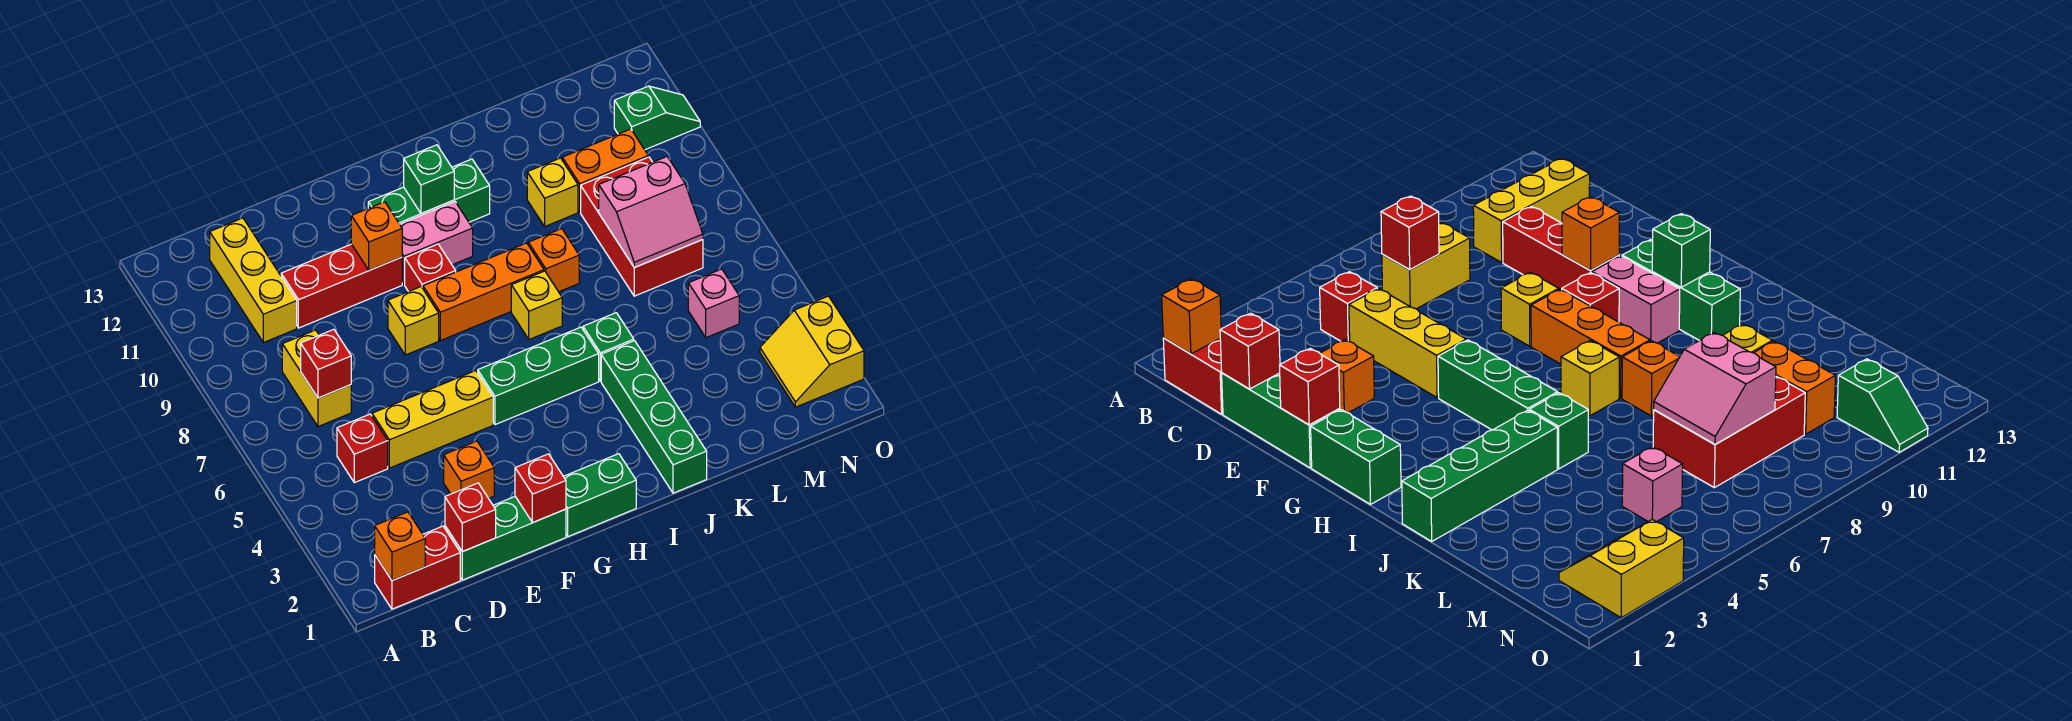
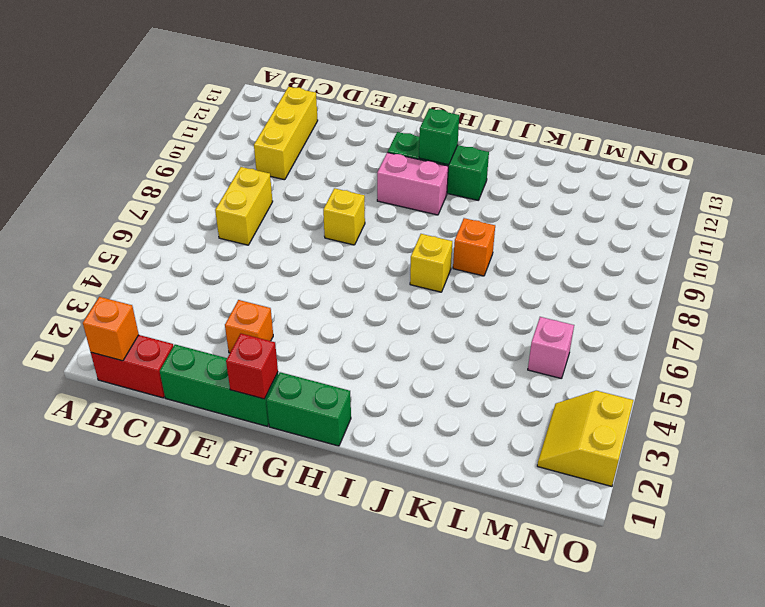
none -> red 1x1 brick [337,414,388,483]
none -> yellow 1x3 brick [372,371,493,468]
none -> red 1x3 brick [281,244,402,328]
none -> green 1x3 brick [478,327,599,425]

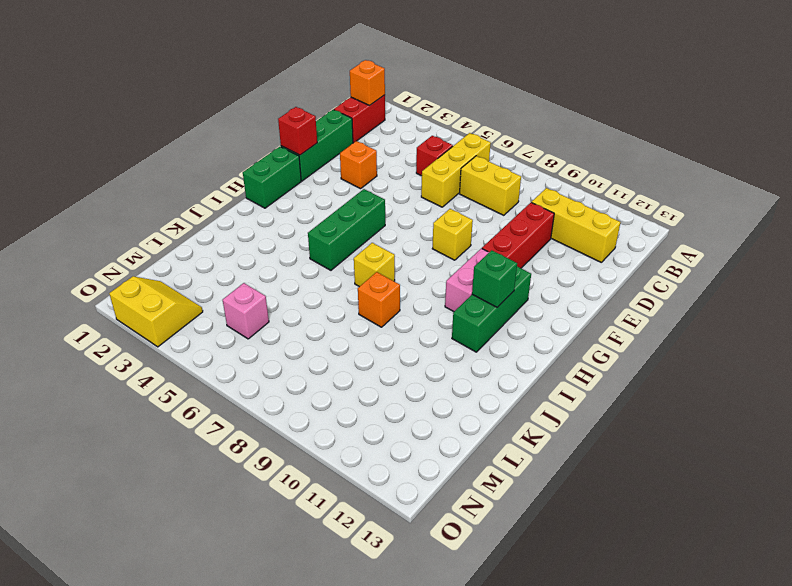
yellow 1x3 brick [421,133,491,207] -> yellow 1x3 brick moved to [372,371,493,468]
none -> orange 1x3 brick [423,243,544,341]
none -> red 1x1 brick [405,244,456,292]
none -> green 1x4 brick [601,341,707,493]
none -> green 1x1 brick [583,313,634,381]

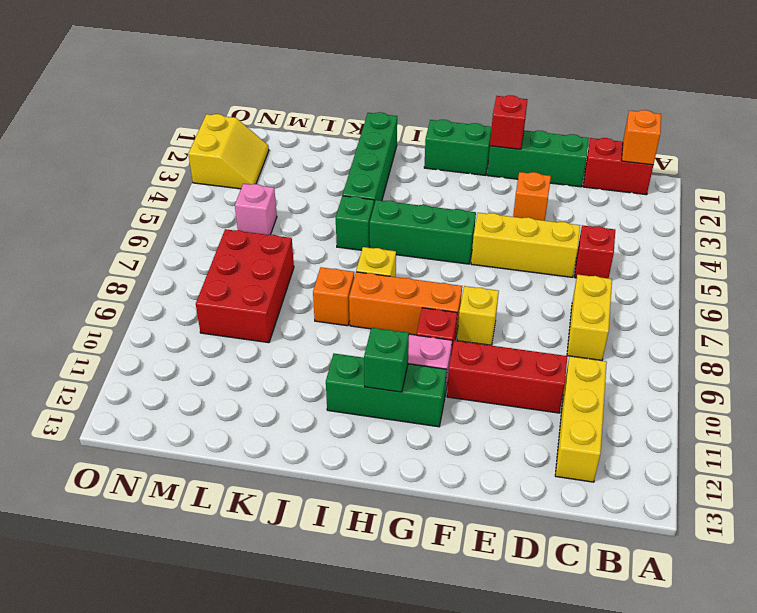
none -> yellow 1x1 brick [527,158,578,226]
none -> orange 1x2 brick [562,129,648,212]
none -> green 1x2 slope [614,86,700,150]
none -> red 1x1 brick [301,329,351,398]

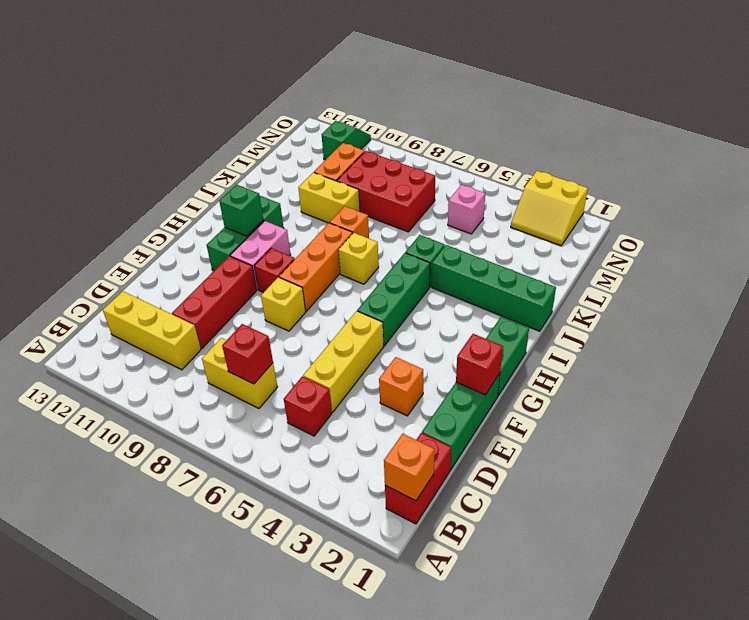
yellow 1x2 brick [298,172,360,223] -> yellow 1x1 brick [527,158,578,226]
none -> red 1x1 brick [445,483,496,552]
none -> orange 1x1 brick [351,202,402,270]
none -> pink 2x2 slope [599,157,703,268]

